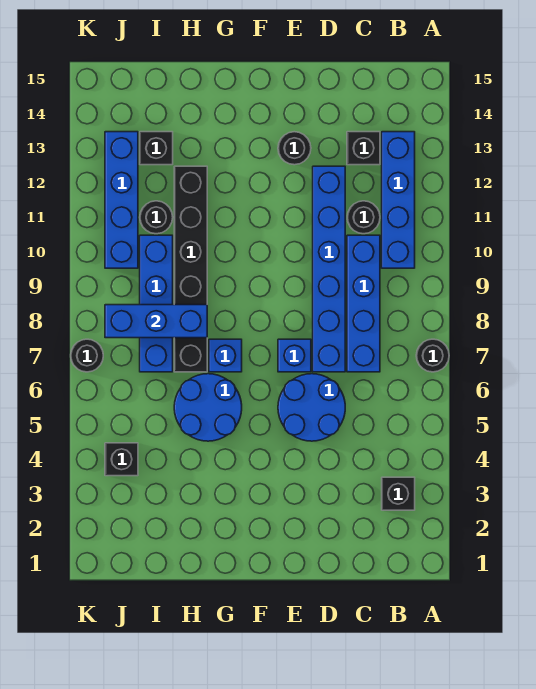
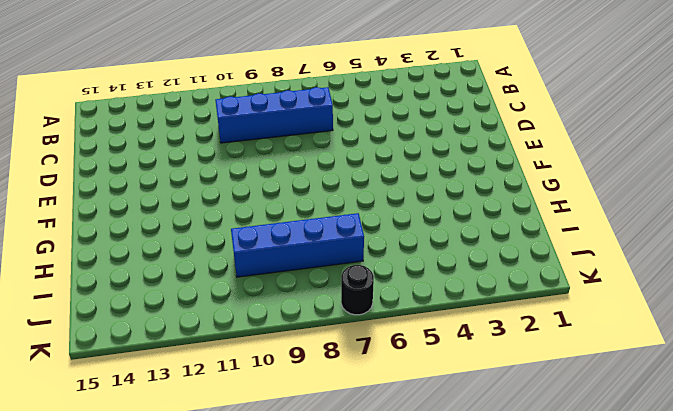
none -> black 1x1 round brick [416,339,449,372]
none -> black 1x1 brick [382,477,415,510]
none -> blue 1x4 brick [382,132,415,268]

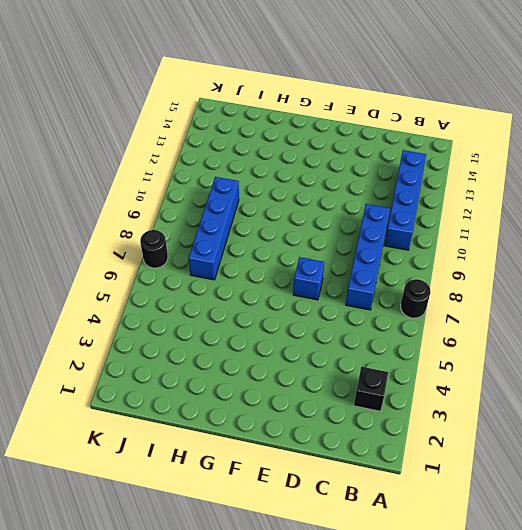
none -> black 1x1 round brick [347,201,380,234]
none -> black 1x1 brick [347,132,380,165]
none -> blue 2x2 round brick [278,374,345,441]

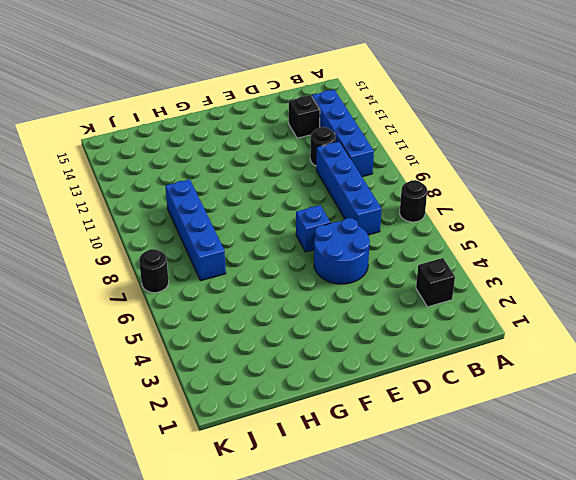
none -> blue 1x6 brick [313,166,345,372]
none -> black 1x1 round brick [278,132,311,165]
none -> blue 2x2 round brick [174,374,242,441]

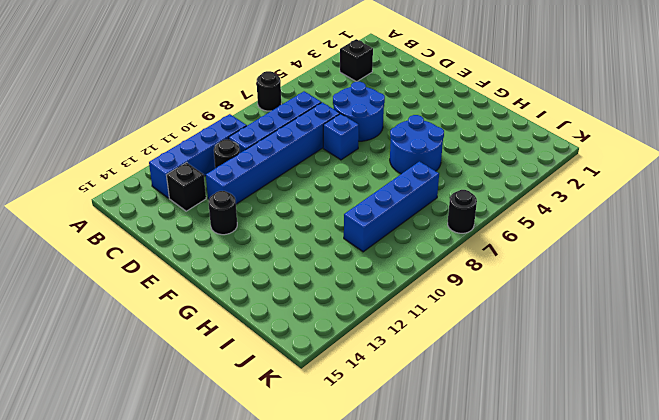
none -> blue 1x1 brick [209,339,242,372]
none -> black 1x6 brick [174,166,207,372]
none -> black 1x1 round brick [140,201,173,234]

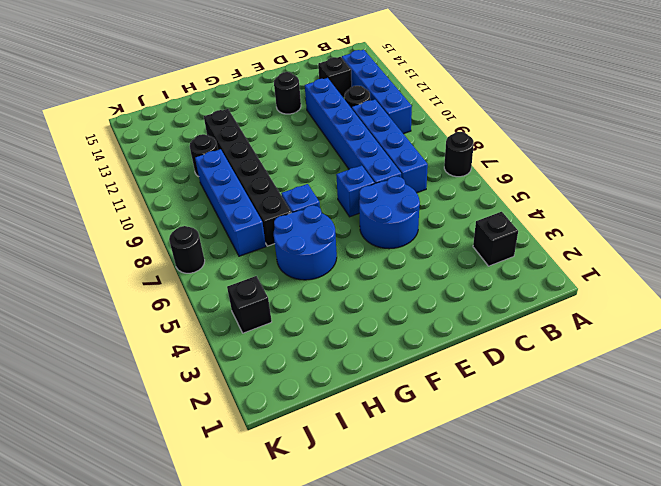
none -> black 1x1 brick [140,132,173,165]
none -> blue 1x4 brick [105,132,138,268]
none -> blue 1x3 brick [105,305,207,338]

